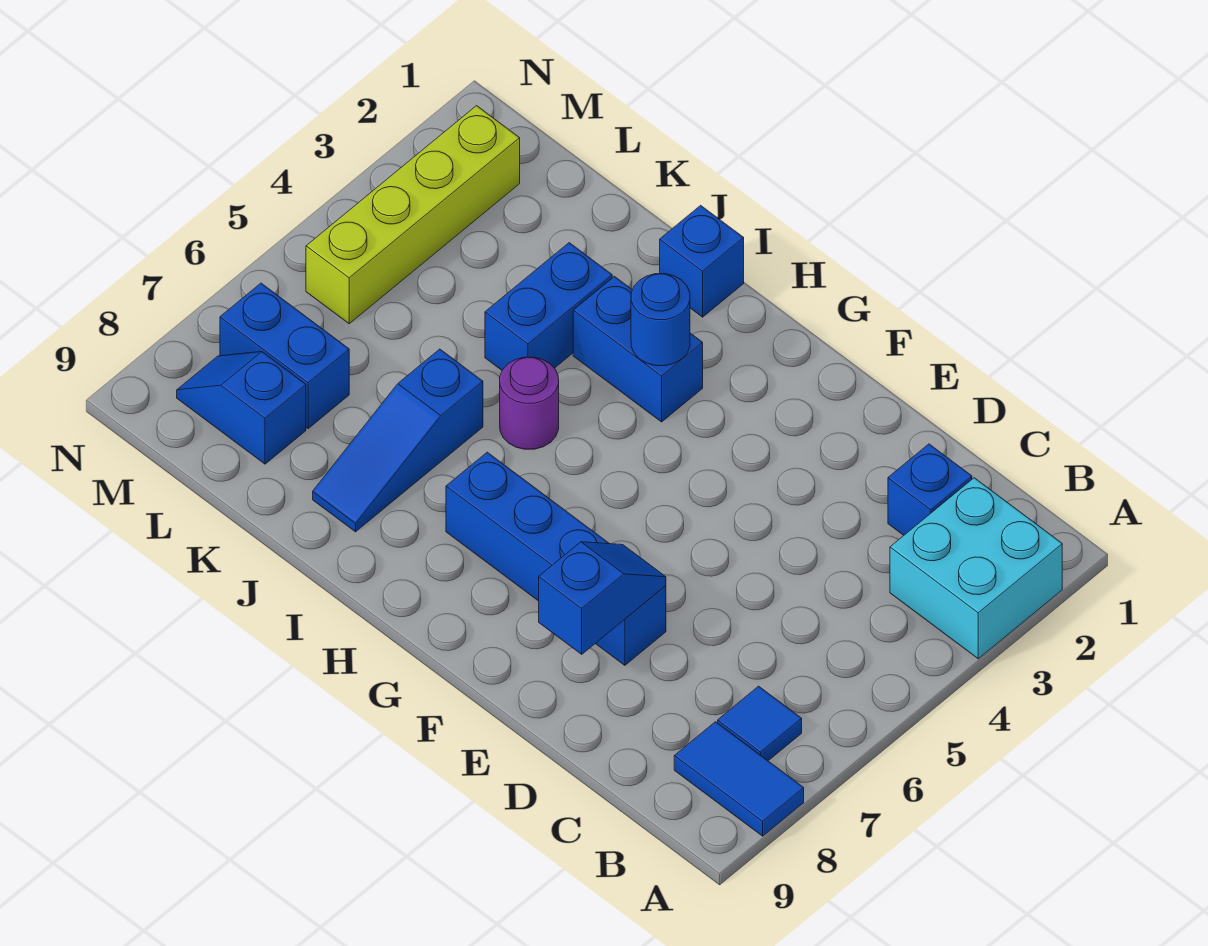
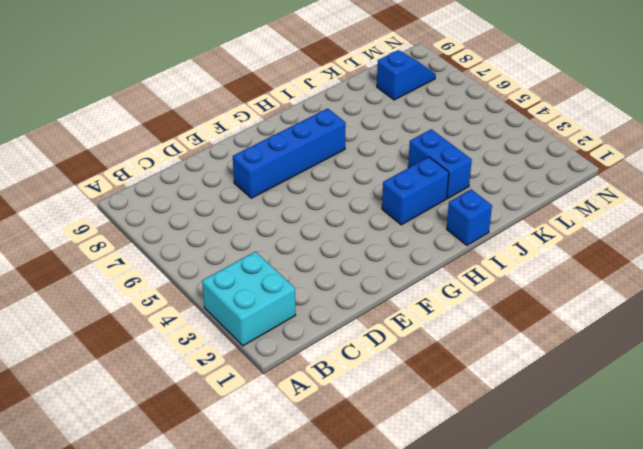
none -> blue 1x2 tile [674,722,804,836]
none -> blue 1x1 tile [718,686,802,761]
none -> blue 1x1 brick [888,444,972,535]

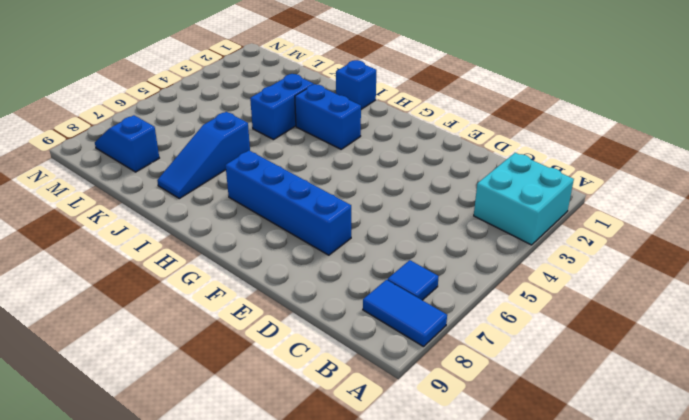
none -> blue 1x1 brick [888,444,972,535]
none -> purple 1x1 round brick [500,357,559,449]
none -> blue 1x2 brick [220,283,349,428]

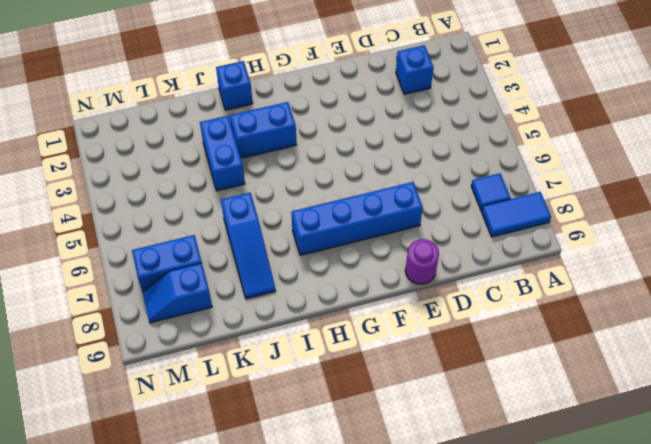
purple 1x1 round brick [405,239,439,284] -> purple 1x1 round brick moved to [500,357,559,449]
none -> cyan 2x2 brick [890,478,1062,659]
none -> lime 1x4 brick [306,106,520,324]
none -> blue 1x2 slope [539,542,666,654]

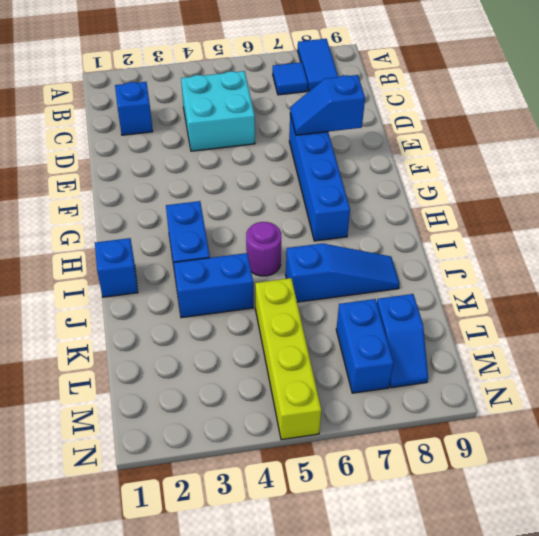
cyan 2x2 brick [181,71,255,151] -> cyan 2x2 brick moved to [890,478,1062,659]
lime 1x4 brick [255,278,321,440] -> lime 1x4 brick turned to [306,106,520,324]
none -> blue 1x1 round brick [631,274,690,366]

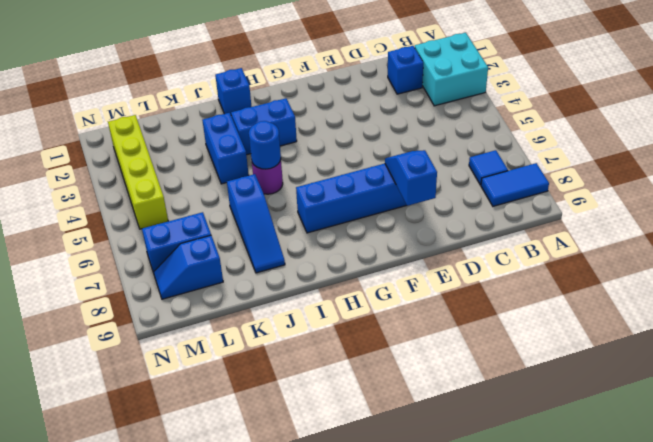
blue 1x1 round brick [249,121,281,169] -> blue 1x1 round brick moved to [631,274,690,366]

